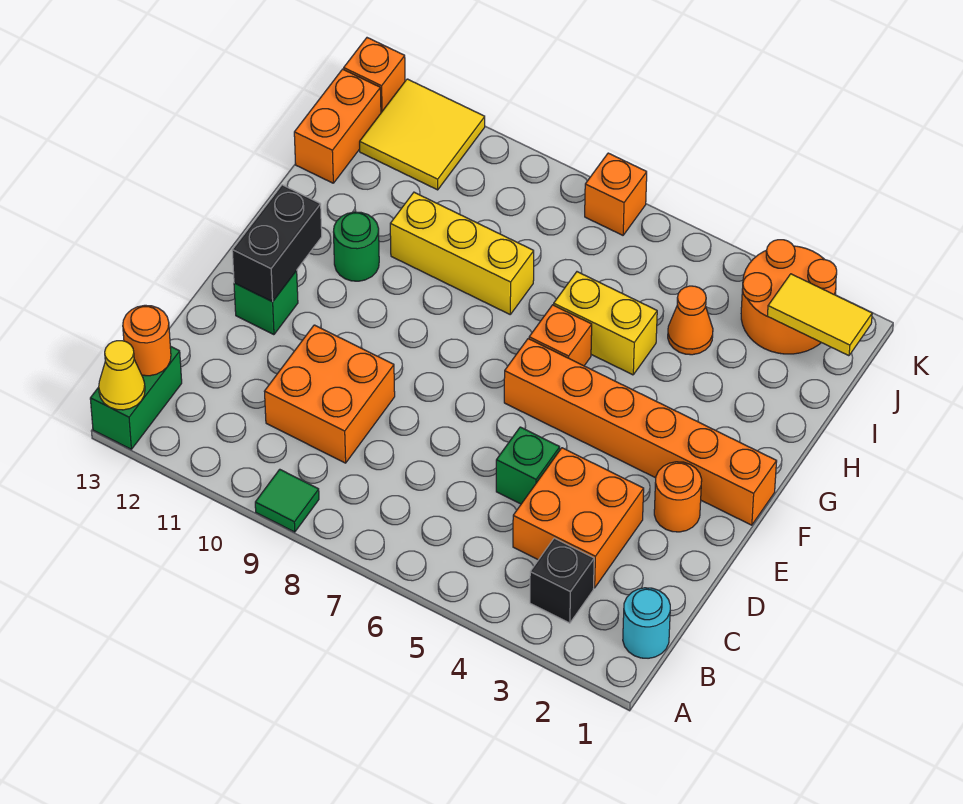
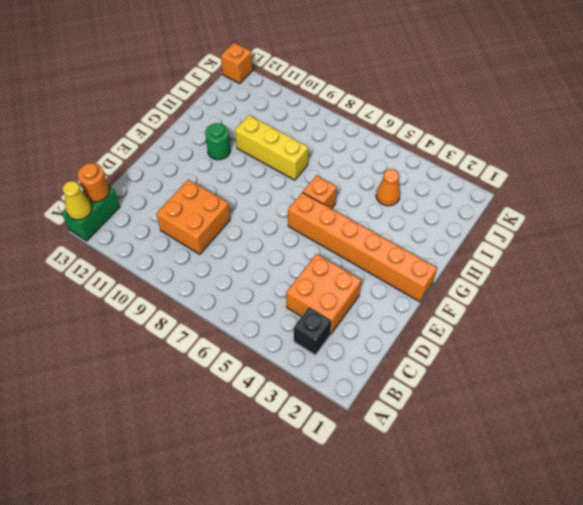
none -> green 1x1 tile [255,469,319,532]
none -> cyan 1x1 round brick [623,588,670,658]
none -> green 1x1 brick [496,427,560,504]

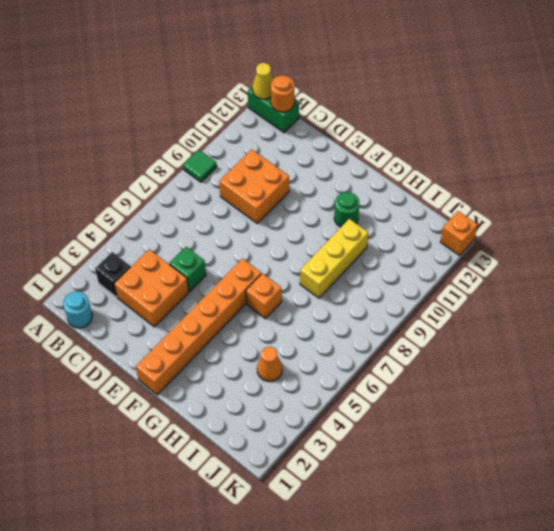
none -> orange 1x1 round brick [654,462,702,532]
none -> green 1x1 brick [234,271,298,335]
none -> yellow 1x2 brick [554,272,657,375]

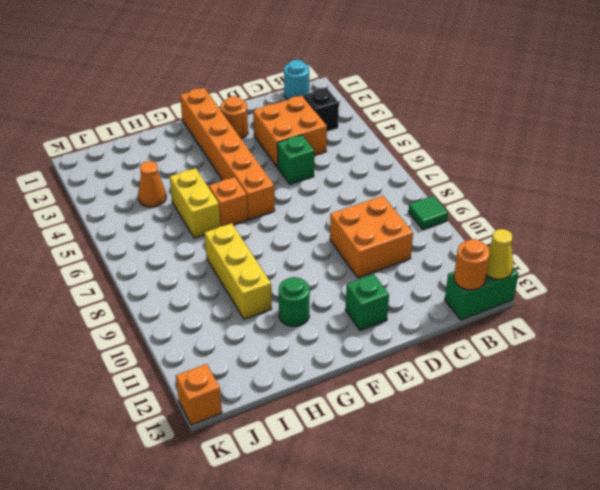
none -> orange 1x2 brick [294,69,381,183]
none -> orange 2x2 round brick [741,240,837,354]
none -> yellow 2x2 tile [360,79,485,190]

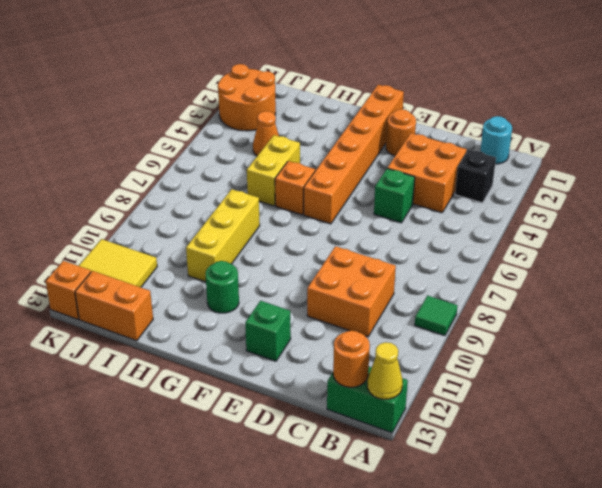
none -> orange 1x1 brick [585,153,647,235]
none -> black 1x2 brick [232,185,322,302]
none -> yellow 1x2 tile [767,274,872,356]

